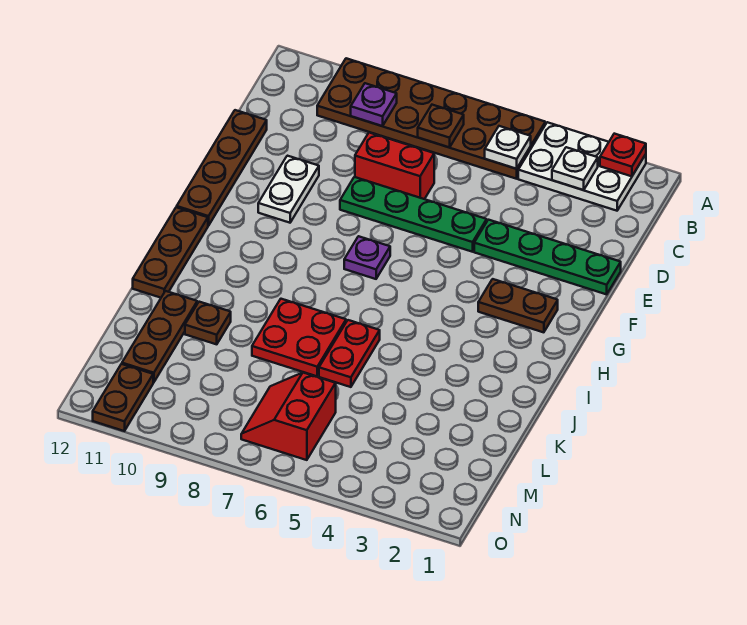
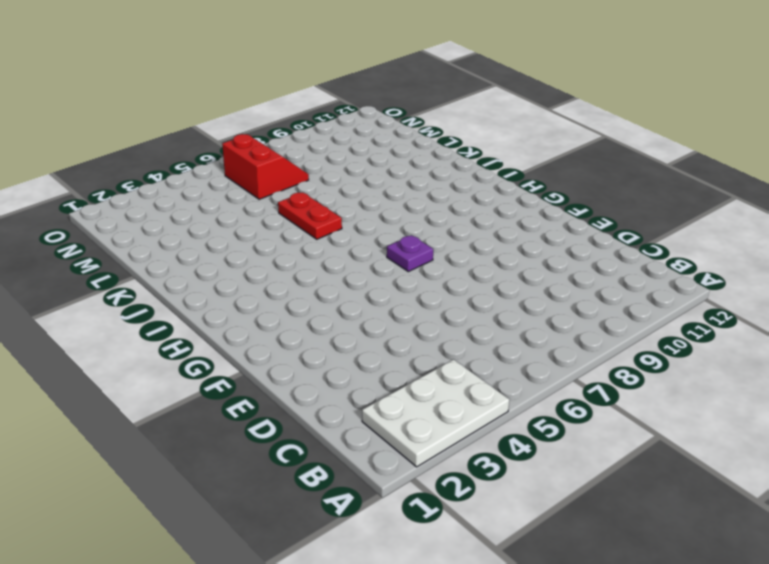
none -> brown 2x6 plate [317,58,545,179]
none -> red 1x2 brick [355,133,434,199]
none -> brown 1x4 plate [177,110,267,226]

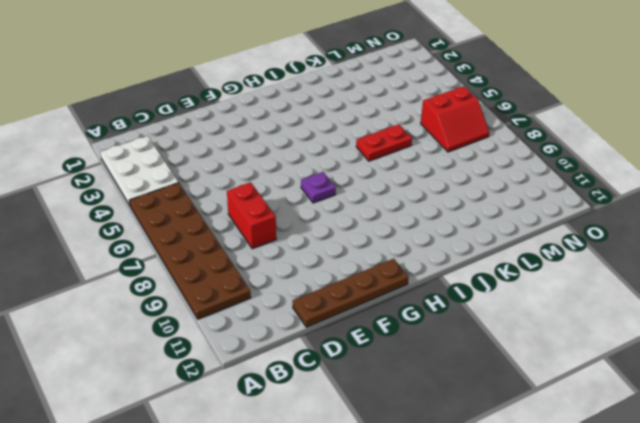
none -> green 1x4 plate [474,220,621,294]
none -> green 1x4 plate [340,177,487,252]
none -> white 1x2 plate [258,156,319,223]

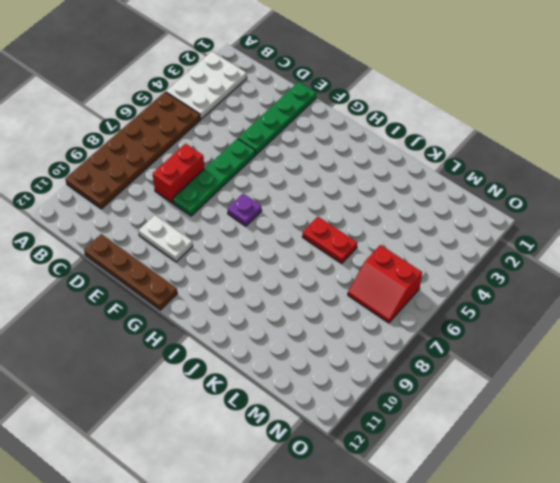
none -> brown 1x2 plate [478,279,558,332]
none -> brown 1x3 plate [133,207,208,298]
none -> red 2x2 plate [252,299,346,376]

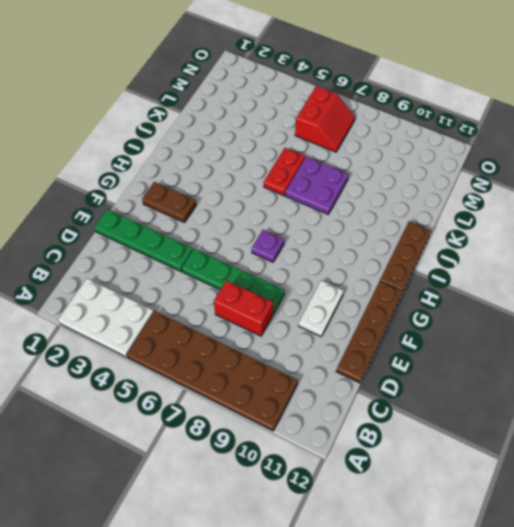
purple 2x2 plate [285,157,349,214] -> red 2x2 plate [252,299,346,376]
none -> brown 1x1 plate [185,302,231,344]
none -> brown 1x3 plate [122,291,197,382]
none -> brown 1x2 plate [93,364,153,431]

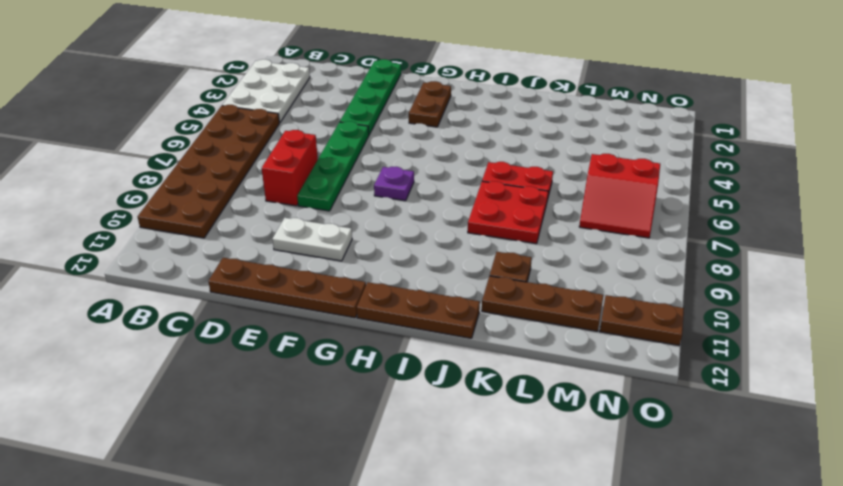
none -> red 1x1 plate [600,134,646,176]
none -> white 1x1 plate [552,147,598,190]
none -> white 1x1 plate [485,126,531,169]

